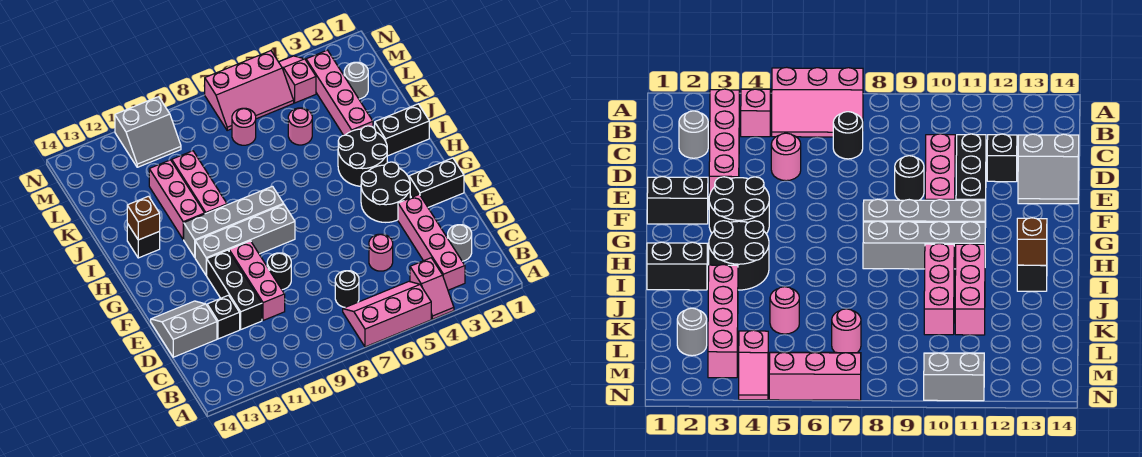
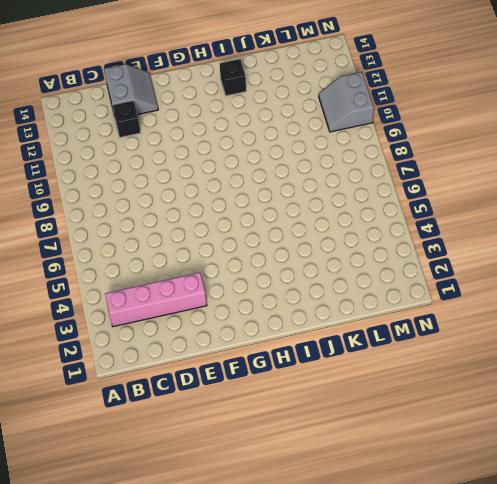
none -> pink 1x2 slope [410,258,454,319]
none -> pink 2x3 slope [343,282,431,347]
none -> grey 1x1 round brick [448,225,472,261]

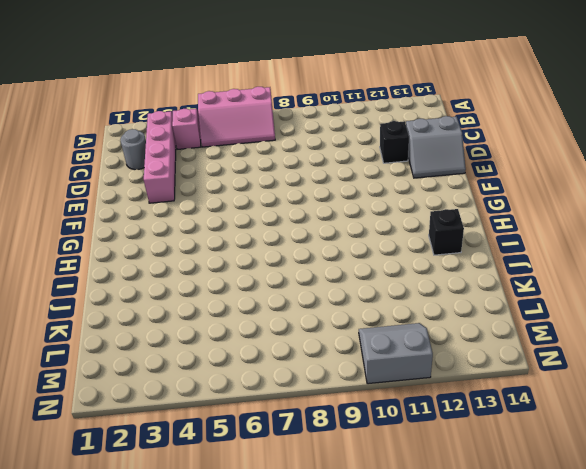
none -> black 1x1 round brick [335,271,359,307]
none -> pink 1x1 round brick [369,234,393,271]
none -> pink 1x3 brick [229,241,285,320]

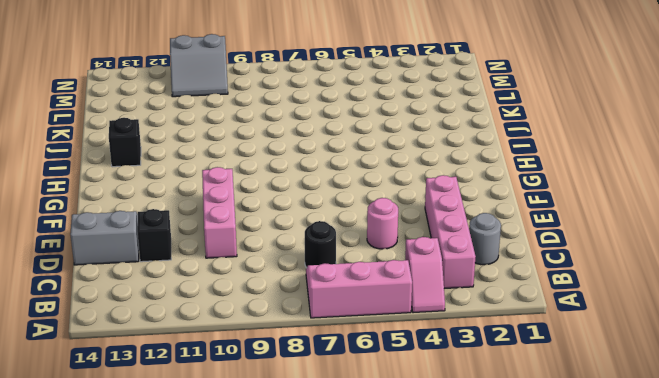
none -> black 1x3 brick [206,250,262,329]
none -> black 1x1 round brick [267,253,291,290]
none -> black 1x2 brick [409,158,464,207]

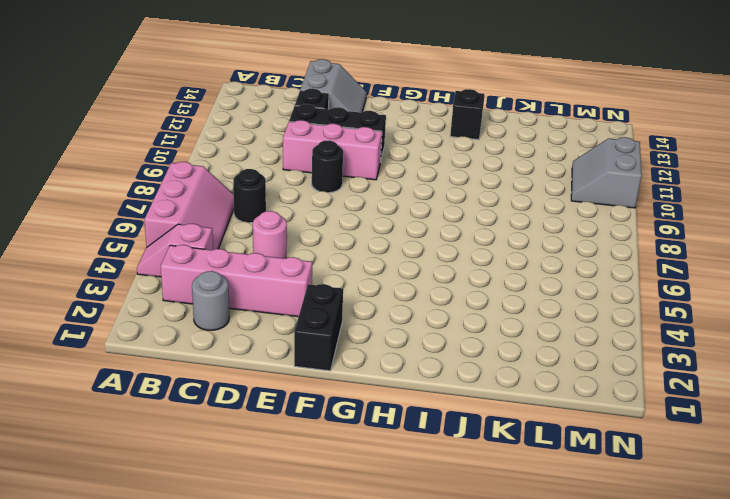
none -> black 2x2 round brick [361,162,410,222]
none -> grey 1x4 brick [195,205,295,275]
none -> black 2x2 round brick [338,126,387,186]

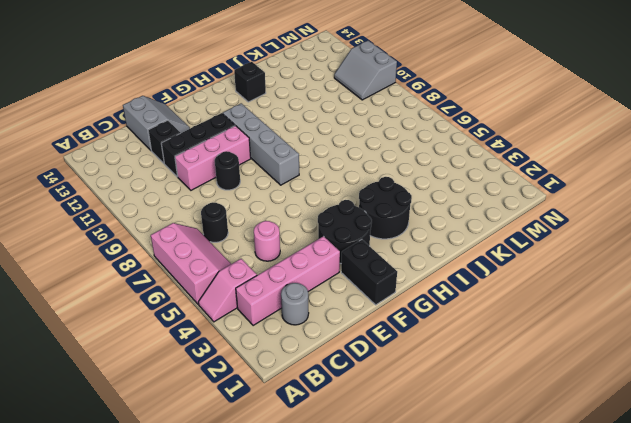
none -> grey 1x4 brick [183,186,284,257]
none -> black 1x2 brick [375,104,429,156]
none -> pink 1x3 brick [172,151,227,214]

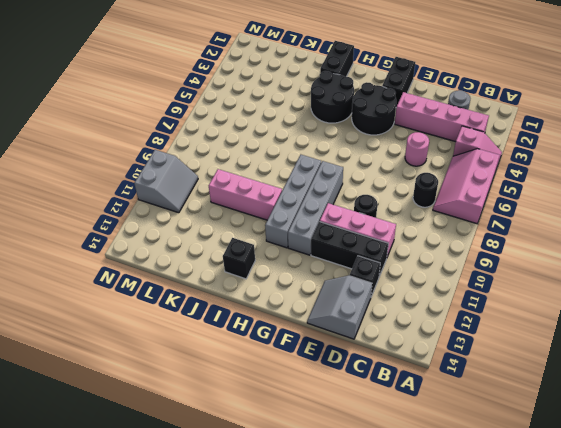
none -> pink 1x3 brick [149,160,205,239]
none -> pink 1x4 brick [306,50,373,135]
none -> pink 1x1 round brick [288,108,312,145]

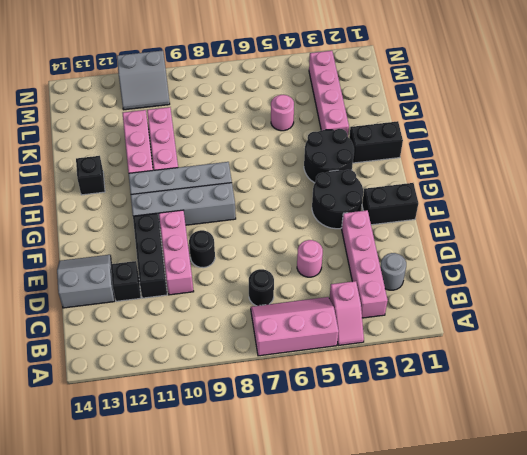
none -> grey 1x1 round brick [344,62,368,99]
none -> pink 1x1 round brick [232,108,256,145]
none -> pink 1x2 slope [279,56,316,103]

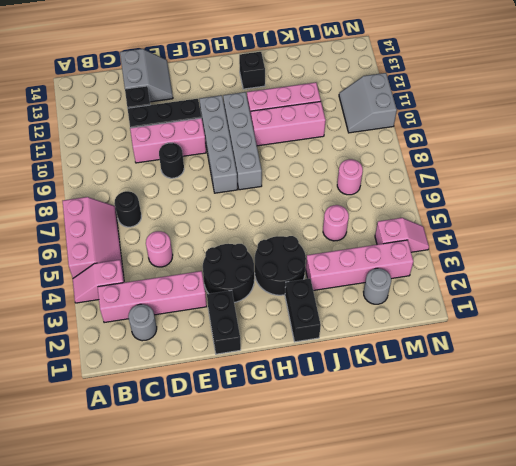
none -> pink 2x3 slope [205,51,294,130]
none -> brown 1x1 brick [127,196,160,240]

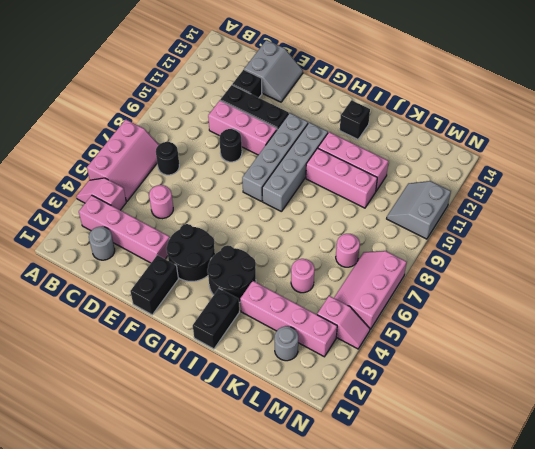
none -> brown 1x1 brick [127,196,160,240]

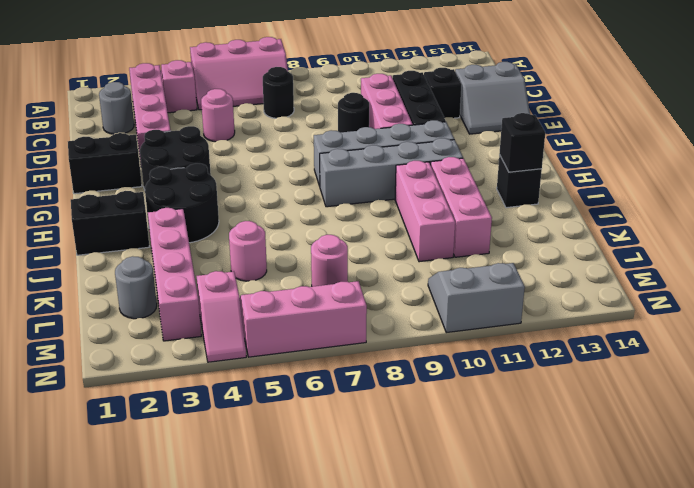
black 1x1 brick [499,113,545,172] -> brown 1x1 brick [127,196,160,240]

